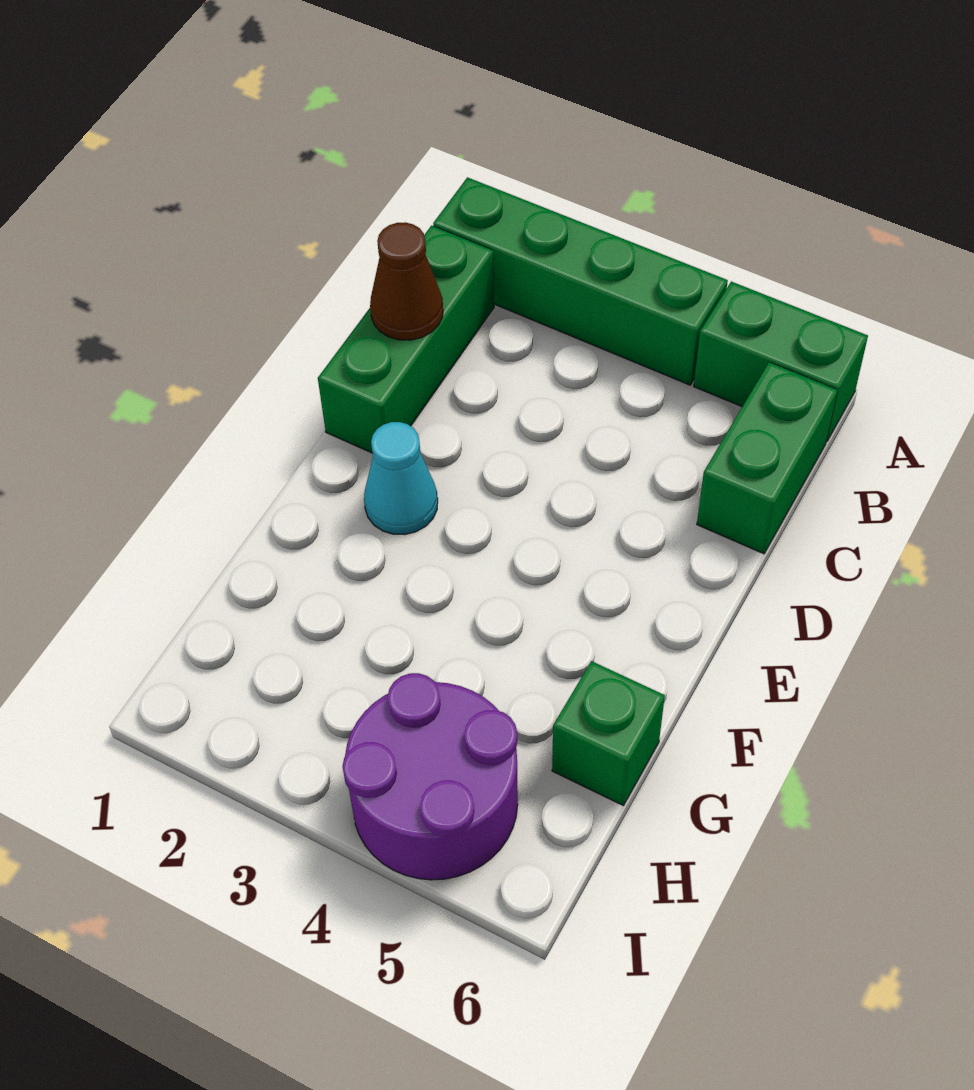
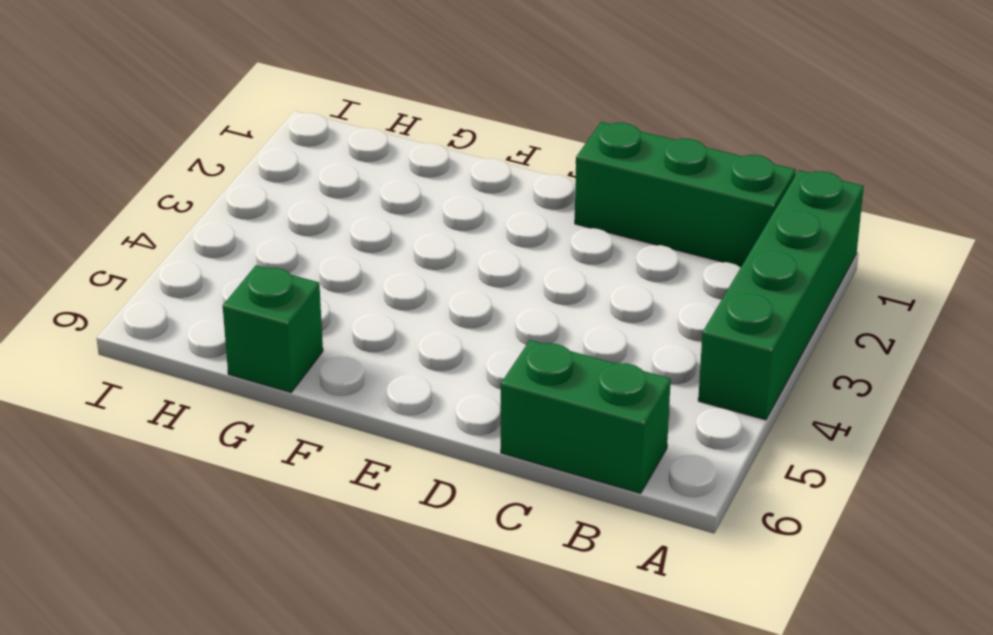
none -> green 1x2 brick [694,282,868,442]
none -> cyan 1x1 cone [364,422,438,535]

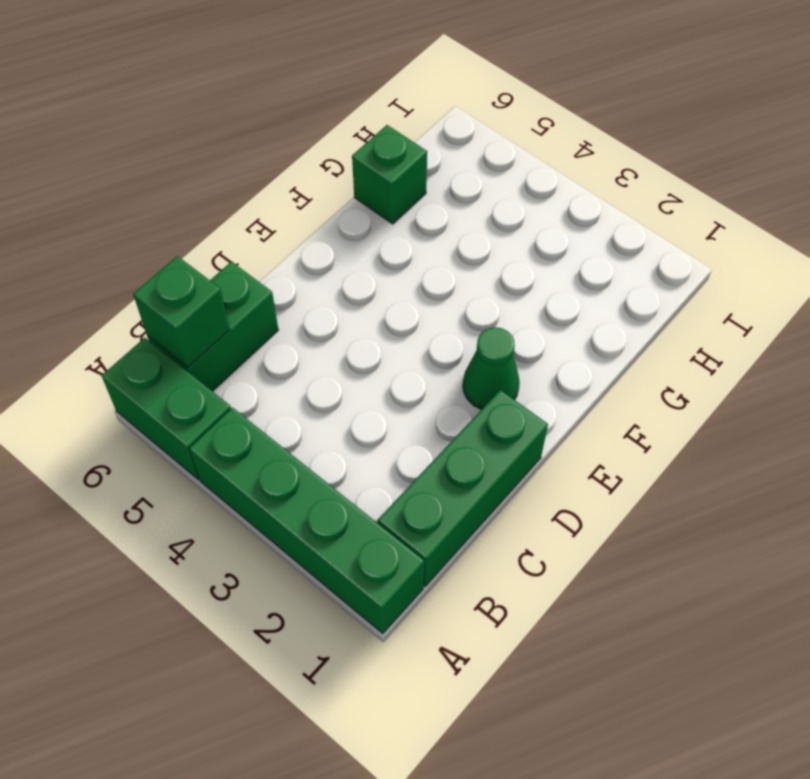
green 1x1 brick [133,256,230,367] -> none
green 1x1 cone [463,327,520,409] -> cyan 1x1 cone [364,422,438,535]
none -> purple 2x2 round brick [342,673,518,880]
none -> brown 1x1 cone [370,222,443,340]

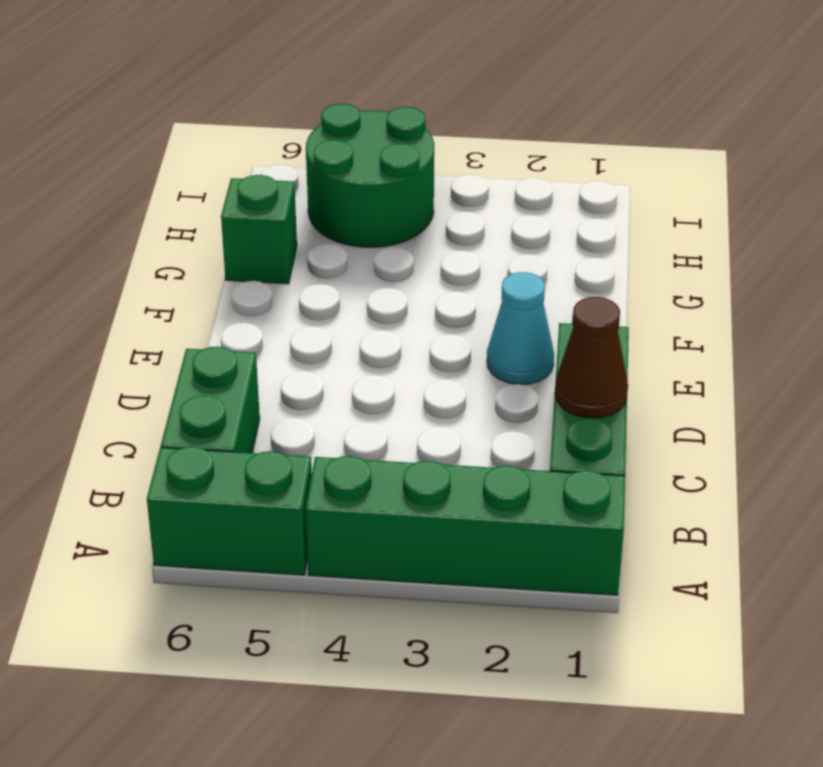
green 2x2 round brick [306,104,434,247] -> purple 2x2 round brick [342,673,518,880]

